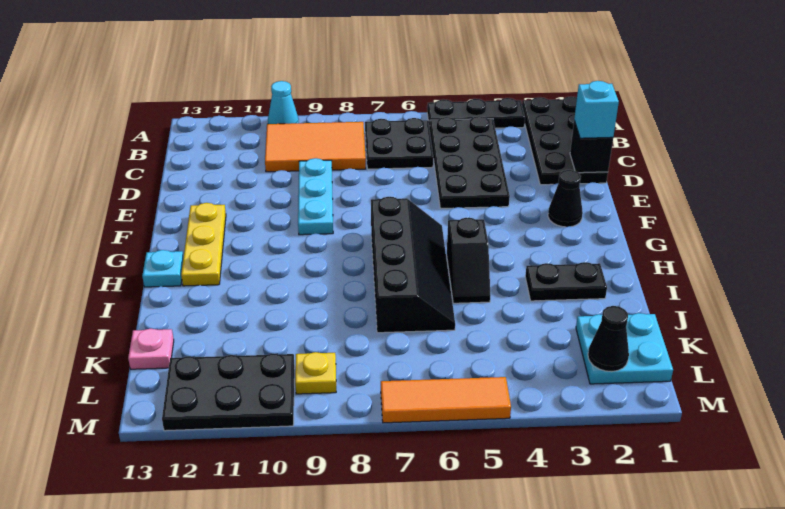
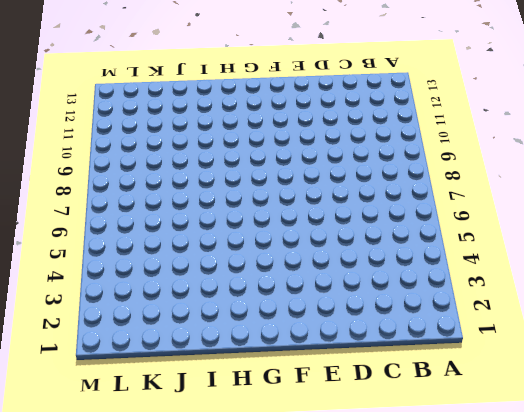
none -> black 2x4 plate [522,97,608,185]
none -> black 1x3 plate [427,98,525,128]
none -> cyan 1x1 cone [268,81,299,124]

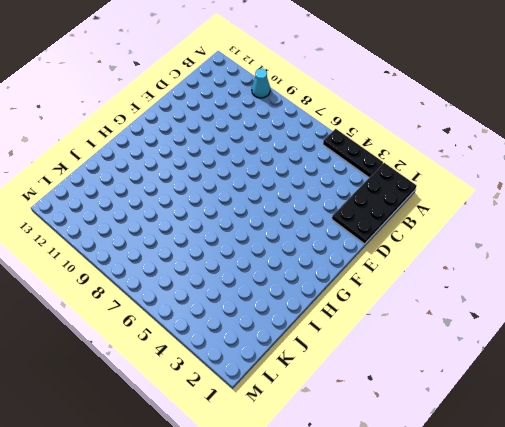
none -> black 2x4 plate [430,116,510,208]
none -> black 2x2 plate [365,118,433,169]
none -> orange 2x3 tile [265,122,366,172]

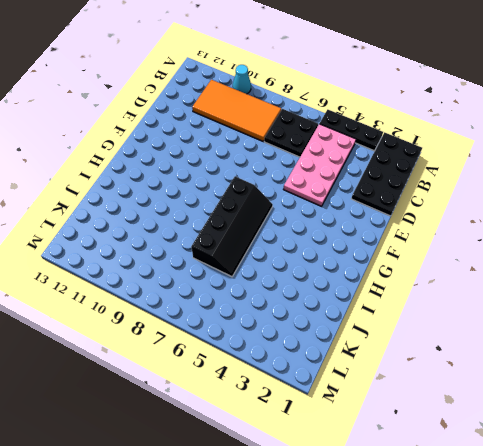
pink 2x4 plate [283,124,356,206] -> black 2x4 plate [430,116,510,208]
orange 2x4 tile [192,80,281,141] -> orange 2x3 tile [265,122,366,172]
none -> cyan 1x3 plate [298,158,333,235]
none -> black 1x1 cone [548,170,583,227]
none -> yellow 1x3 plate [181,203,226,286]

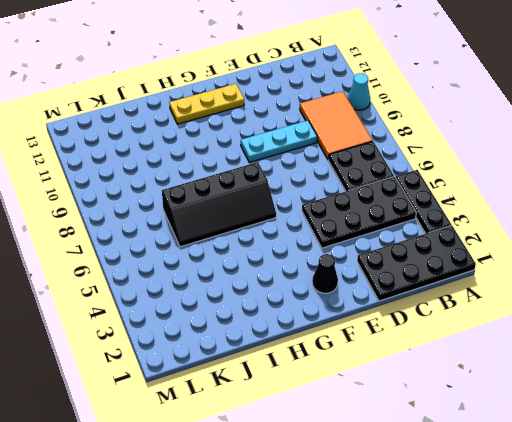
none -> black 1x2 slope [447,218,491,303]
none -> cyan 1x1 plate [142,250,183,287]
none -> black 1x2 plate [525,262,607,301]

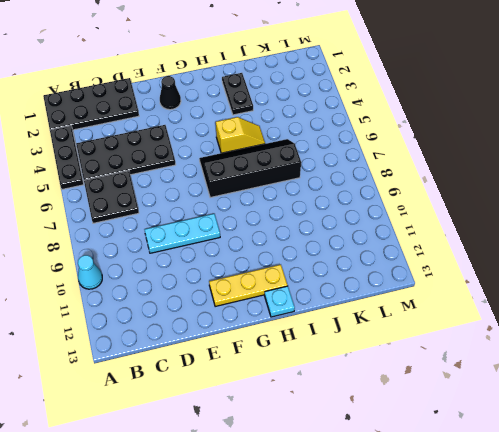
yellow 1x2 slope [216,117,265,153] -> black 1x2 slope [447,218,491,303]
none -> orange 2x3 tile [265,122,366,172]
none -> cyan 2x2 plate [576,313,673,384]
none -> pink 1x1 plate [128,329,174,369]

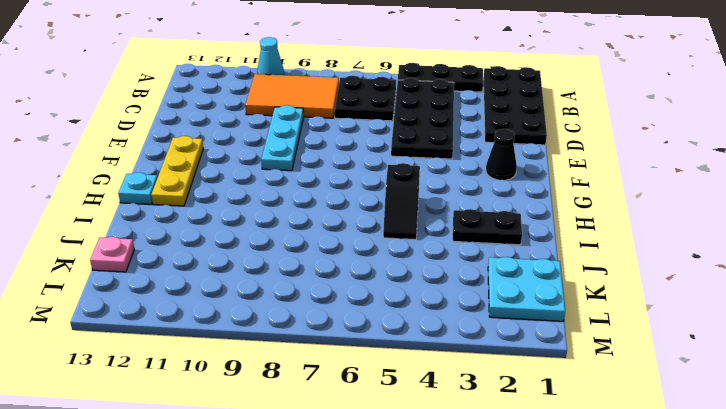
none -> black 2x4 slope [371,197,455,333]
none -> yellow 1x1 plate [295,352,336,394]
none -> black 2x3 plate [162,353,295,431]

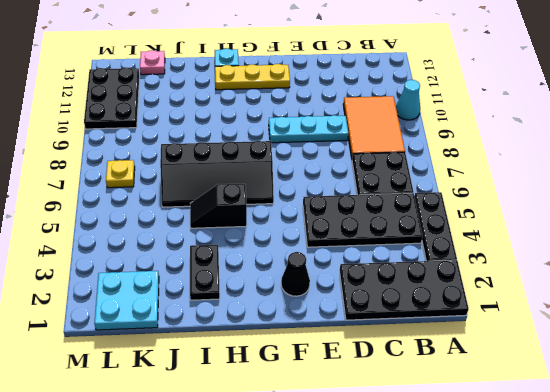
yellow 1x1 plate [106,160,135,188] -> yellow 1x1 plate moved to [295,352,336,394]
none -> orange 1x3 tile [381,377,511,423]
none -> black 1x1 brick [570,121,613,173]
none -> black 1x1 cone [588,306,629,372]

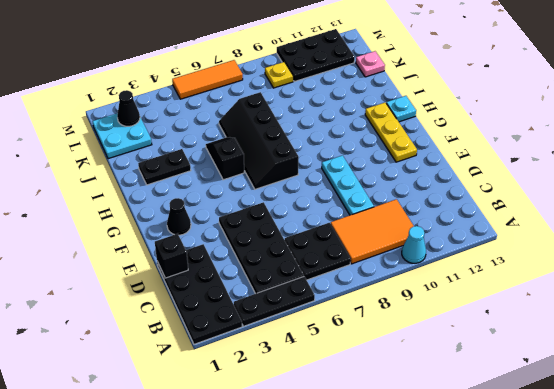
none -> cyan 1x1 brick [574,81,619,138]

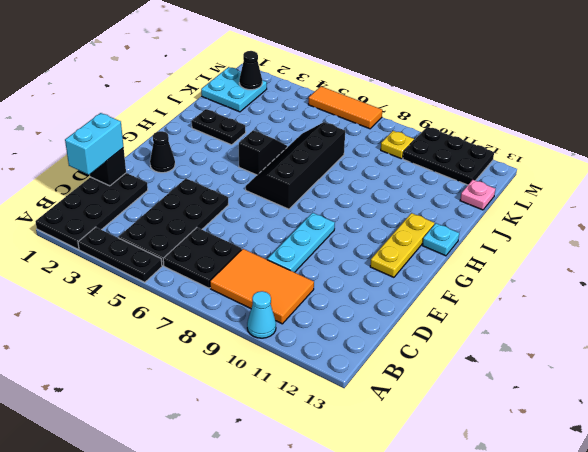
cyan 1x2 brick [65,113,123,175] -> cyan 1x1 brick [574,81,619,138]

